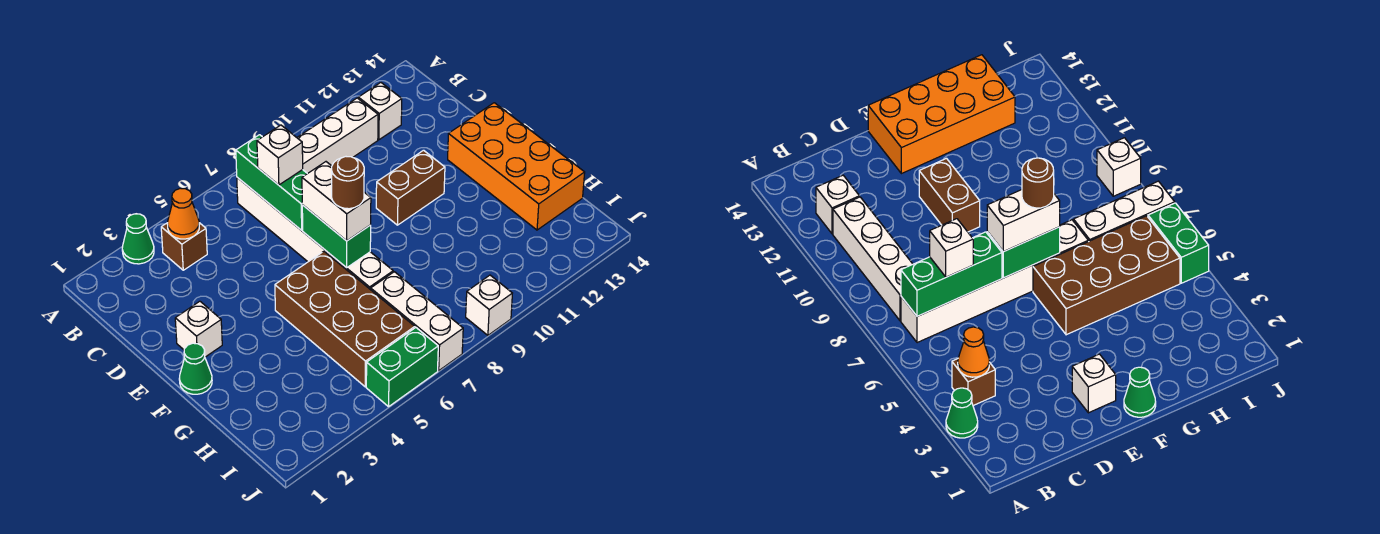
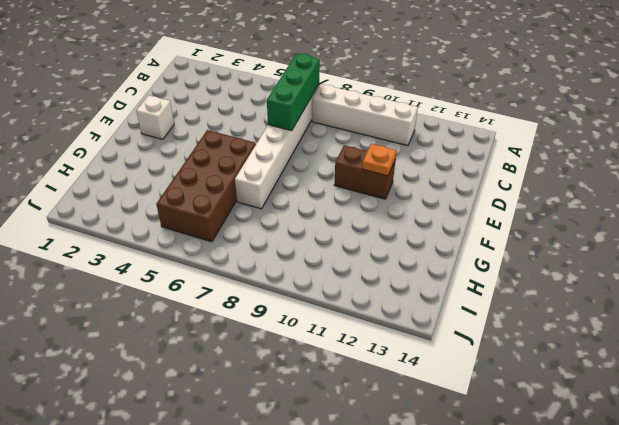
orange 1x1 plate [362,144,397,176] -> none
none -> green 1x1 cone [122,214,154,264]
none -> brown 1x1 brick [161,223,207,270]
none -> white 1x1 brick [358,83,402,140]

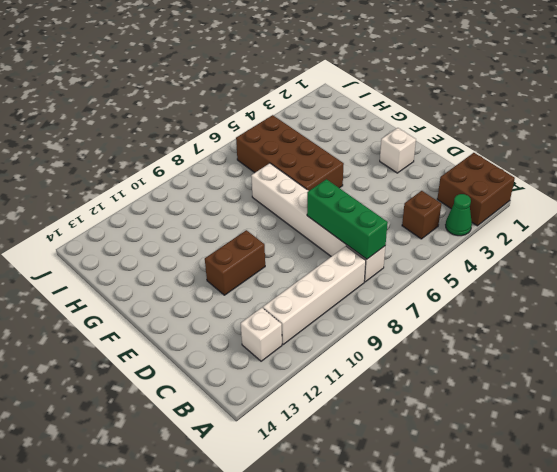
brown 2x2 brick [437,153,515,226] -> none
none -> orange 2x4 brick [448,103,585,230]
none -> green 1x1 cone [179,343,212,394]
none -> white 1x3 brick [371,272,463,371]

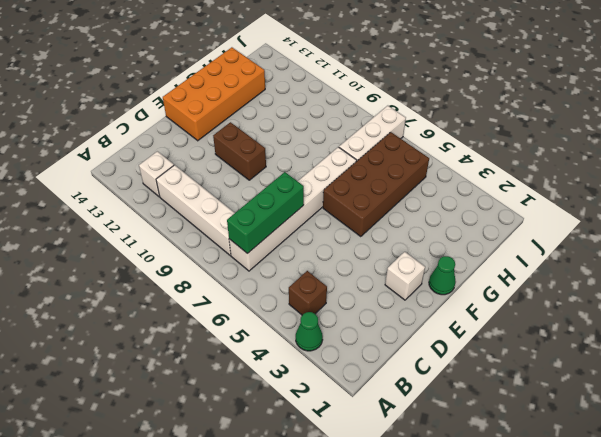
none -> green 1x2 brick [366,328,438,407]
none -> white 1x1 brick [466,275,512,335]
none -> orange 1x1 cone [168,188,199,239]

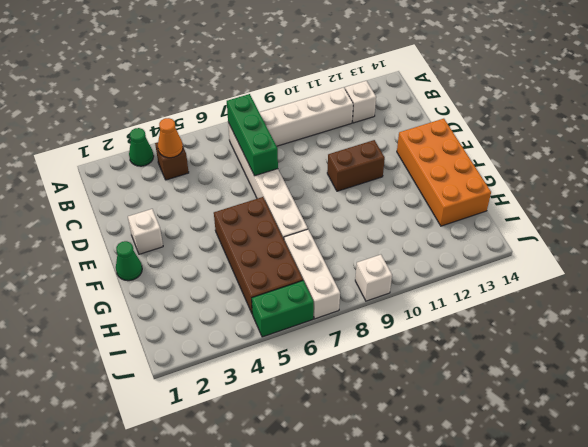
none -> green 1x2 brick [302,205,371,268]
none -> white 1x1 brick [257,125,303,185]
none -> white 1x2 brick [302,162,371,241]

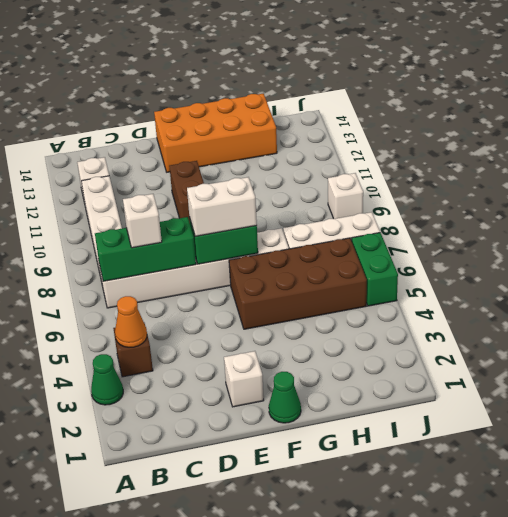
none -> brown 1x1 round brick [332,157,364,209]

